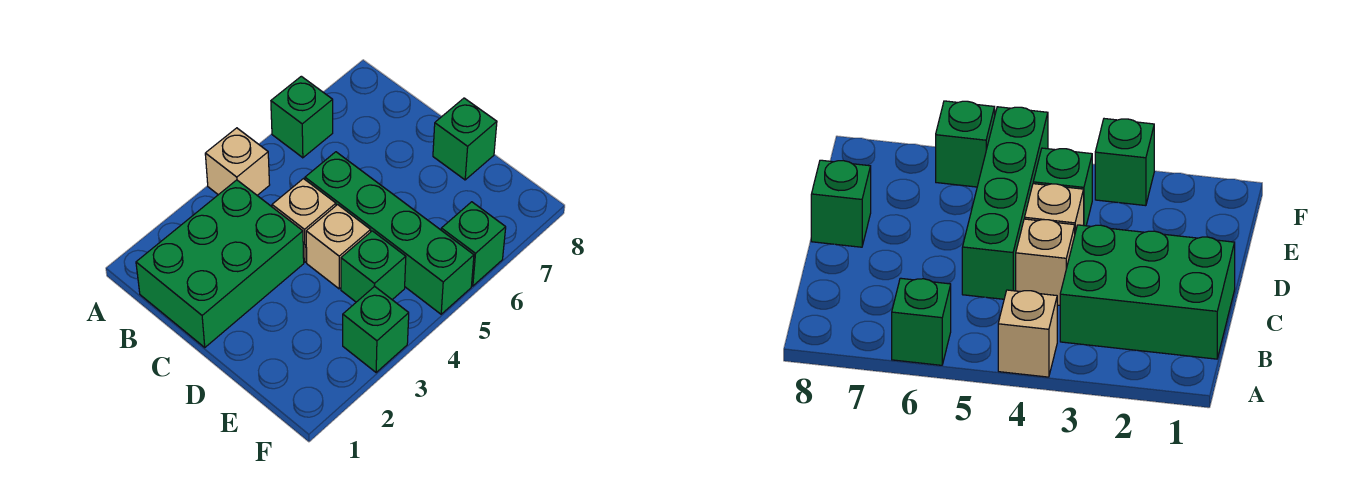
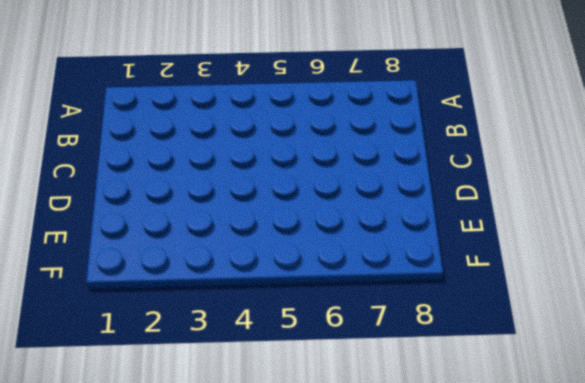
none -> tan 1x1 brick [205,128,270,195]
none -> green 1x1 brick [271,76,333,158]

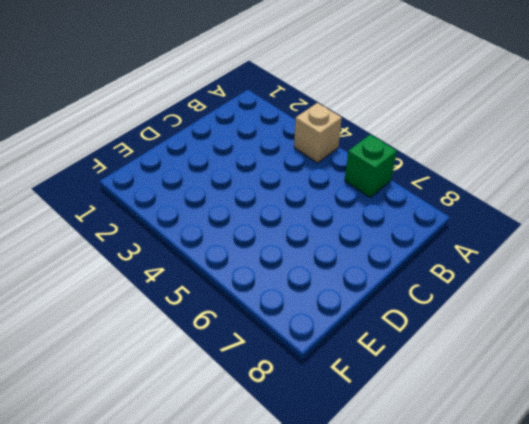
none -> green 2x3 brick [136,180,304,347]
none -> tan 1x1 brick [272,179,336,262]

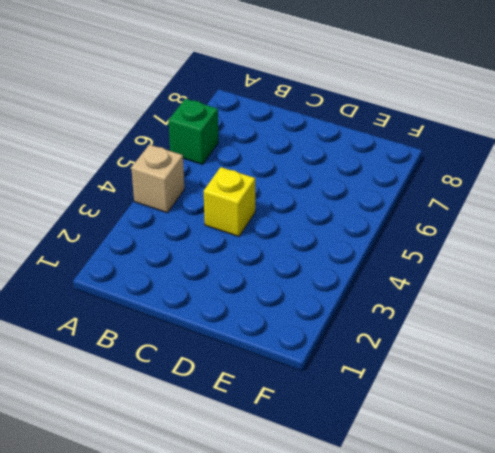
yellow 1x1 brick [204,167,255,237] -> tan 1x1 brick [272,179,336,262]
none -> green 2x3 brick [136,180,304,347]
none -> green 1x4 brick [305,152,474,314]

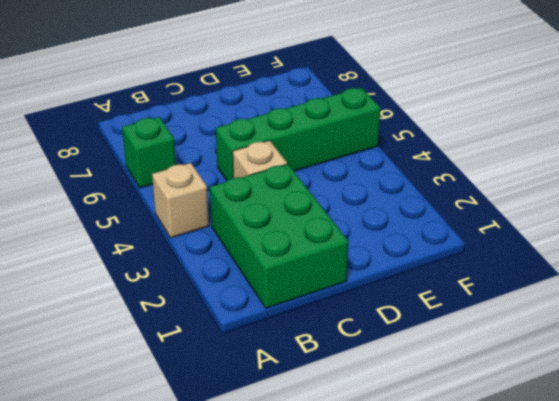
none -> tan 1x1 brick [306,205,371,289]
none -> green 1x1 brick [433,98,497,180]

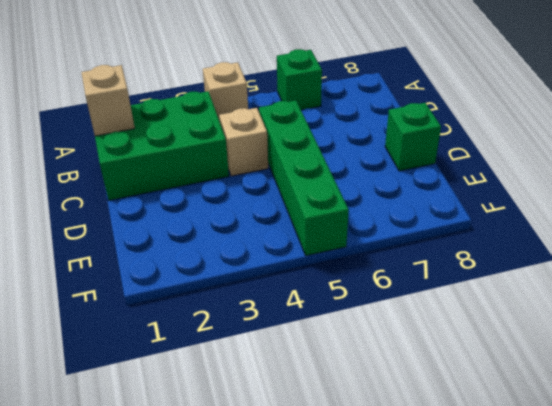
tan 1x1 brick [81,65,135,136] -> tan 1x1 brick moved to [306,205,371,289]
none -> green 1x1 brick [341,231,406,302]
none -> green 1x1 brick [343,286,409,372]

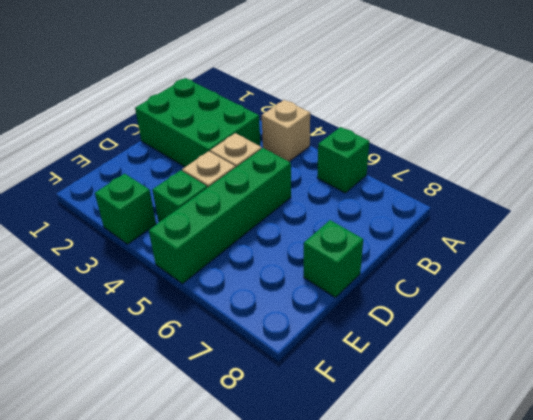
none -> green 1x1 brick [441,202,506,286]

